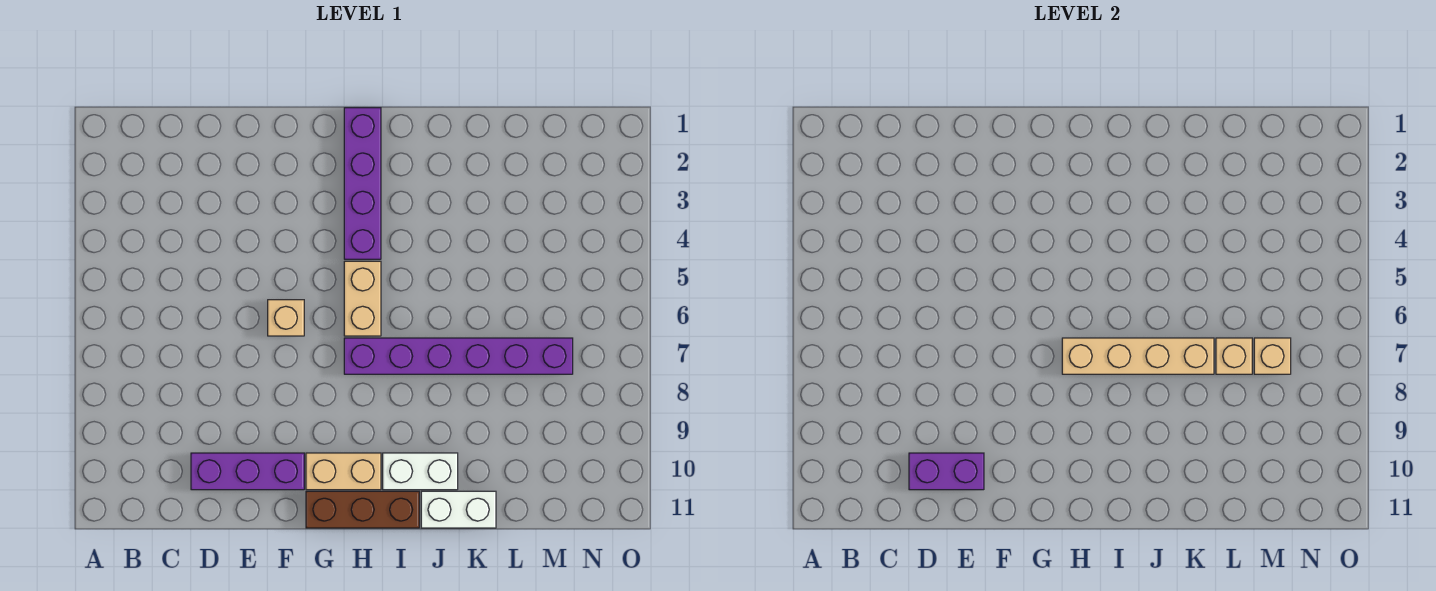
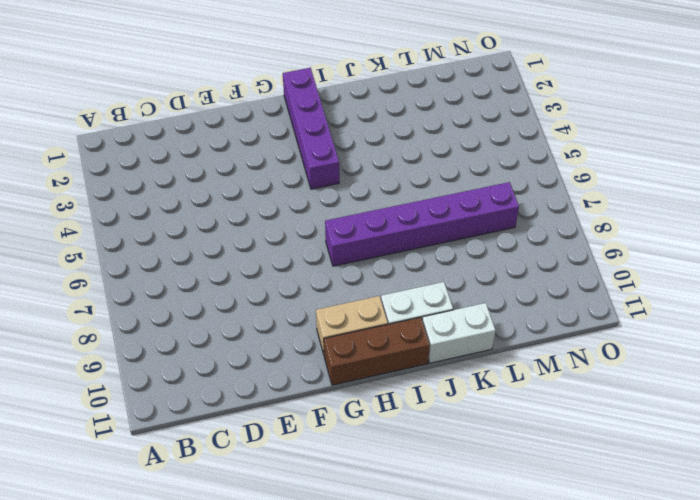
none -> purple 1x3 brick [191,453,304,490]
none -> tan 1x1 brick [268,300,304,336]
none -> tan 1x2 brick [344,261,381,336]

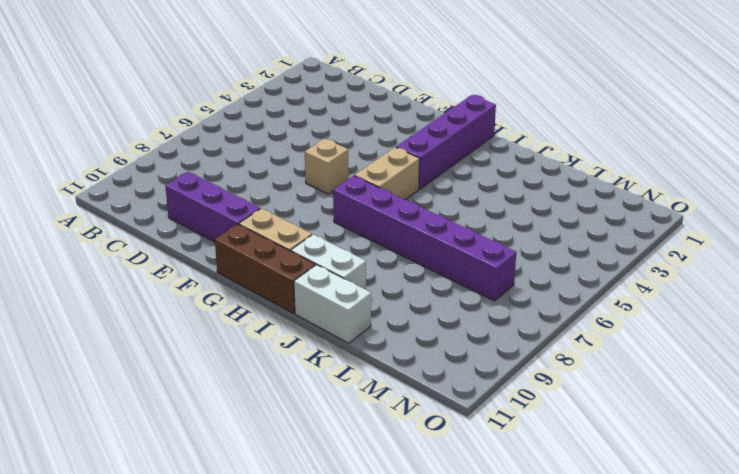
none -> purple 1x2 brick [909,453,984,490]
none -> tan 1x4 brick [1062,338,1214,374]
none -> tan 1x1 brick [1216,338,1252,374]

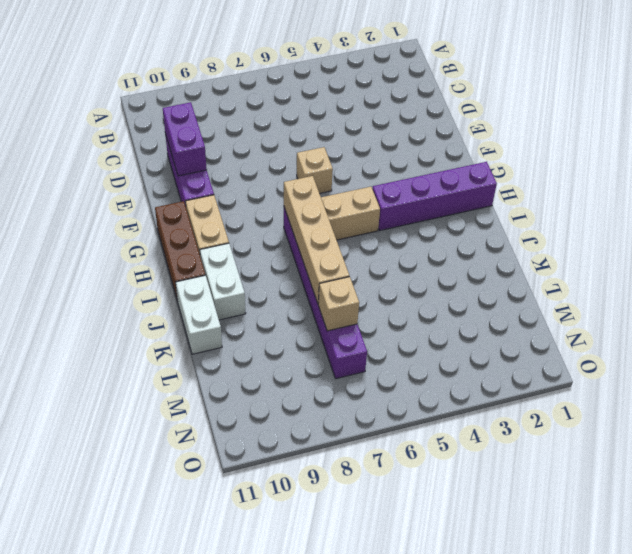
none -> tan 1x1 brick [1254,338,1291,374]

